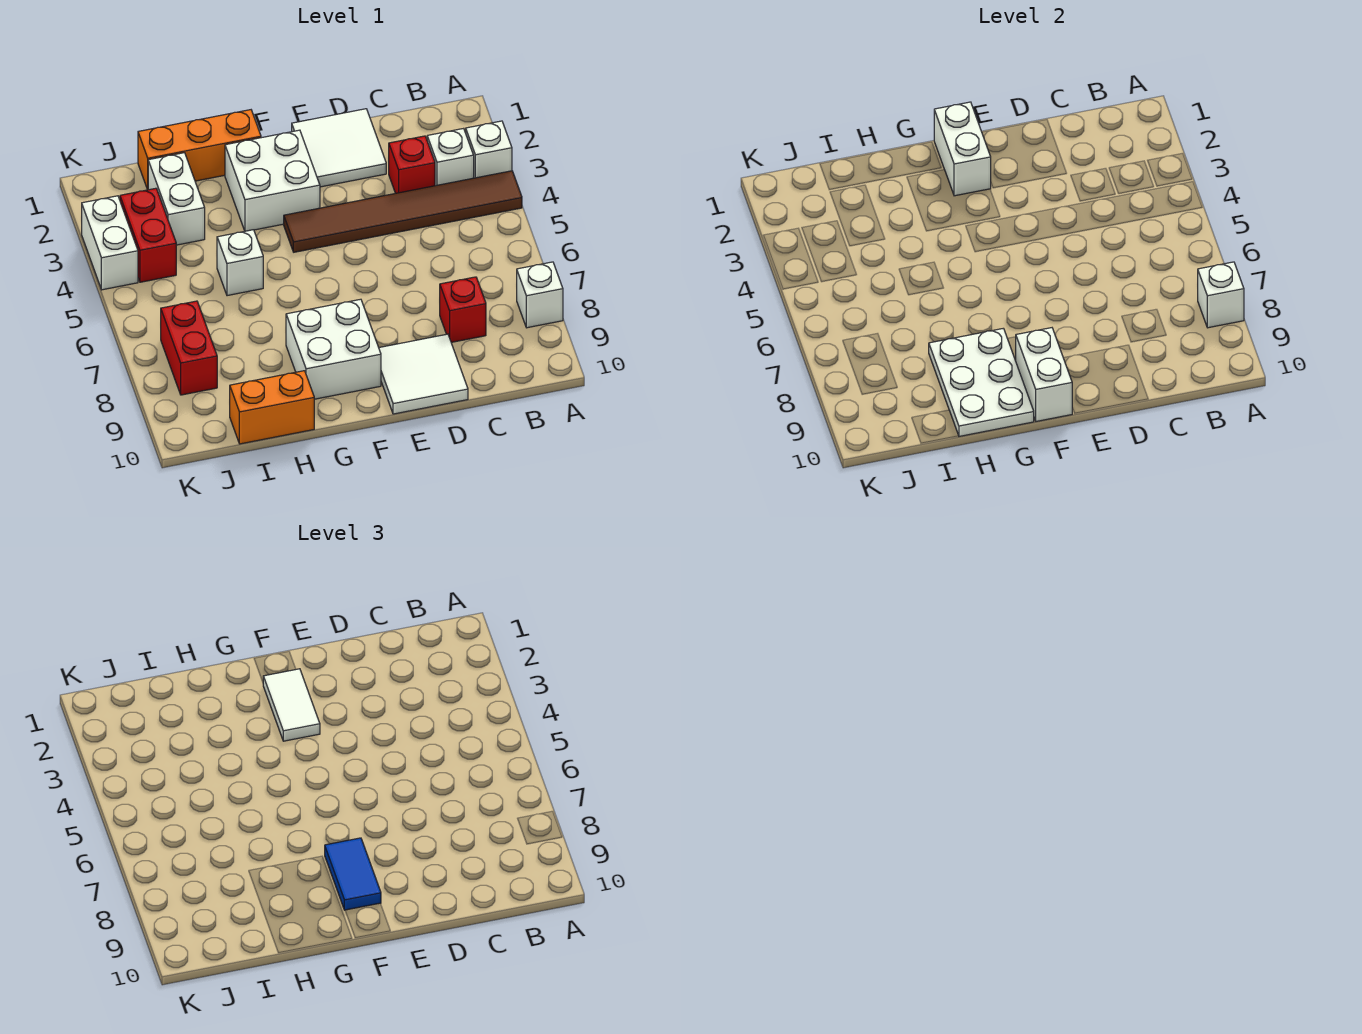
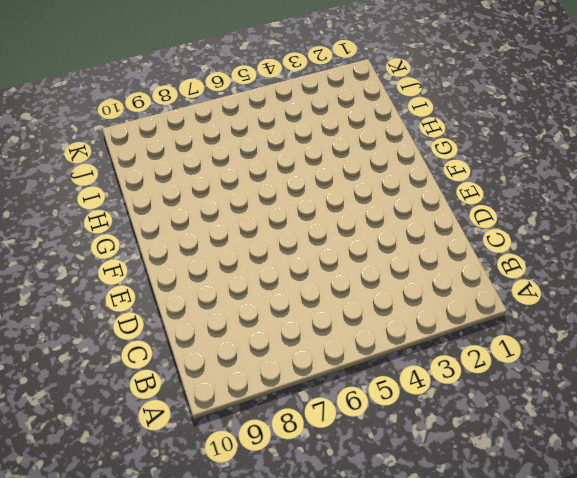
none -> white 1x1 brick [466,121,512,178]
none -> brown 1x6 tile [284,171,522,252]
none -> white 1x1 brick [517,262,563,328]

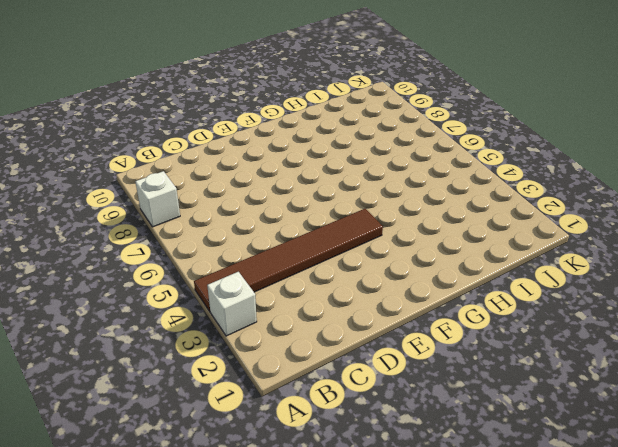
none -> white 1x1 brick [427,128,474,186]
none -> red 1x1 brick [389,136,435,193]
none -> red 1x1 brick [440,277,486,342]

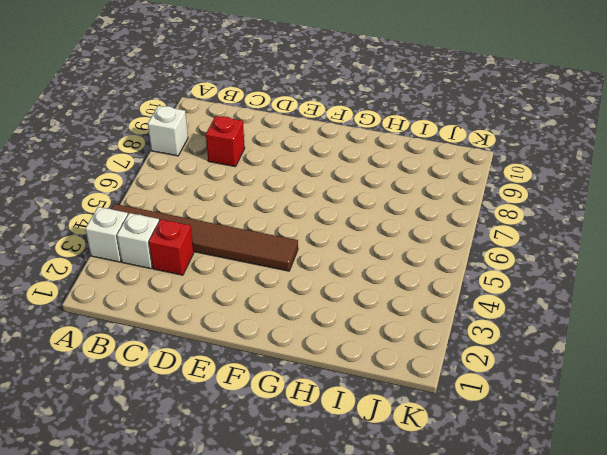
none -> white 2x2 tile [292,109,386,187]
none -> white 2x2 tile [379,334,468,414]
none -> white 2x2 brick [225,130,320,231]

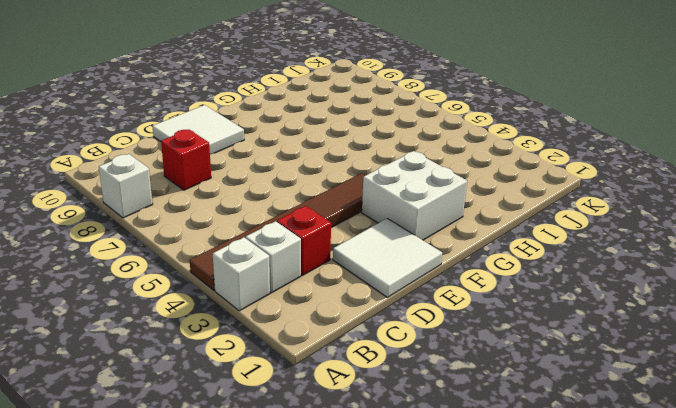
none -> white 2x2 brick [286,299,381,399]
none -> orange 1x3 brick [138,110,261,190]
none -> white 1x1 brick [217,230,263,296]

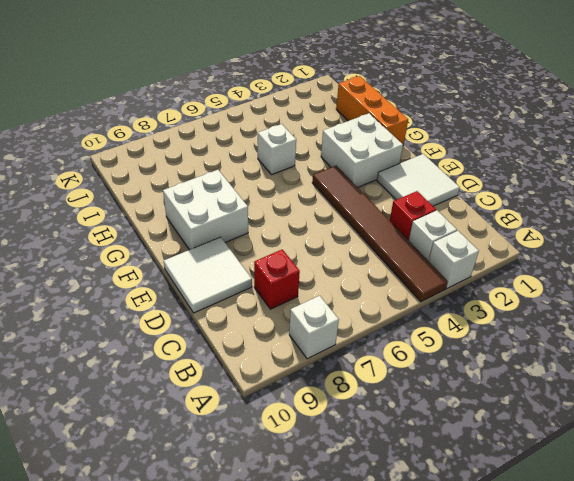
none -> orange 1x2 brick [230,371,314,444]
none -> white 1x2 brick [148,153,205,245]
none -> red 1x2 brick [120,188,176,282]

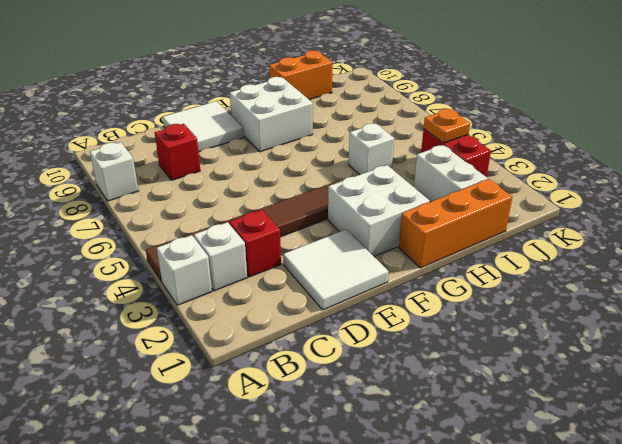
orange 1x1 plate [424,109,470,143] -> none
none -> red 1x2 brick [161,301,217,395]
none -> white 1x2 brick [82,196,138,290]
none -> white 1x1 brick [1198,262,1244,328]

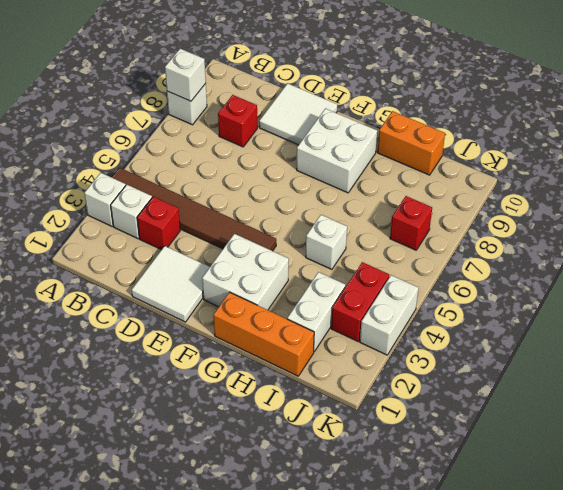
red 1x1 brick [390,196,432,250] -> red 1x2 brick [161,301,217,395]
none -> white 1x2 brick [934,102,991,196]
none -> white 1x2 brick [1016,328,1072,421]
none -> white 2x3 plate [929,328,1034,436]

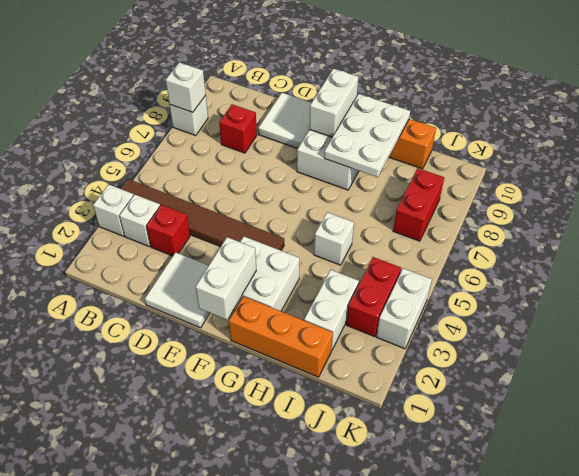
none -> white 1x2 tile [263,669,320,741]
none -> blue 1x2 tile [325,838,381,910]

